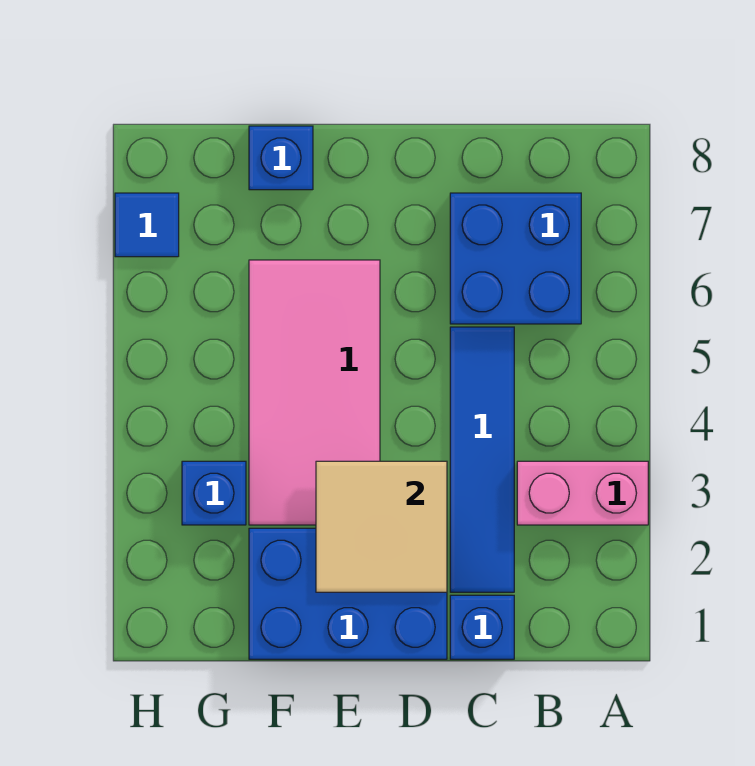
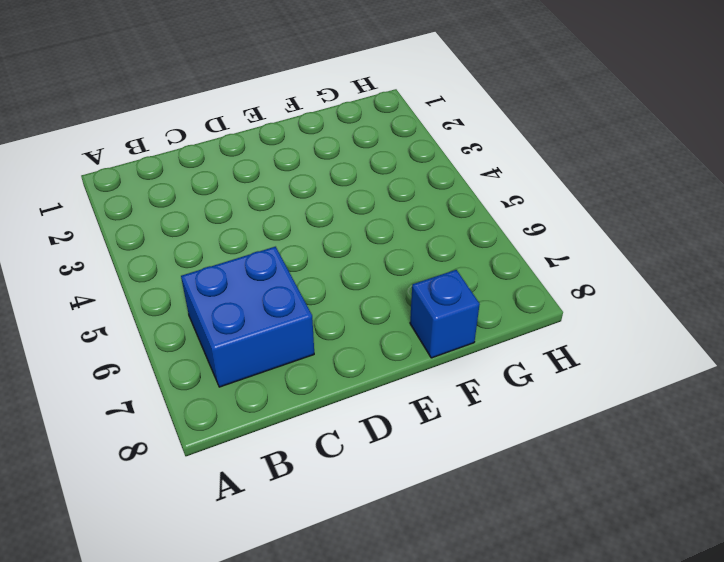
none -> pink 1x2 brick [517,461,648,525]
none -> blue 1x1 brick [450,595,514,659]

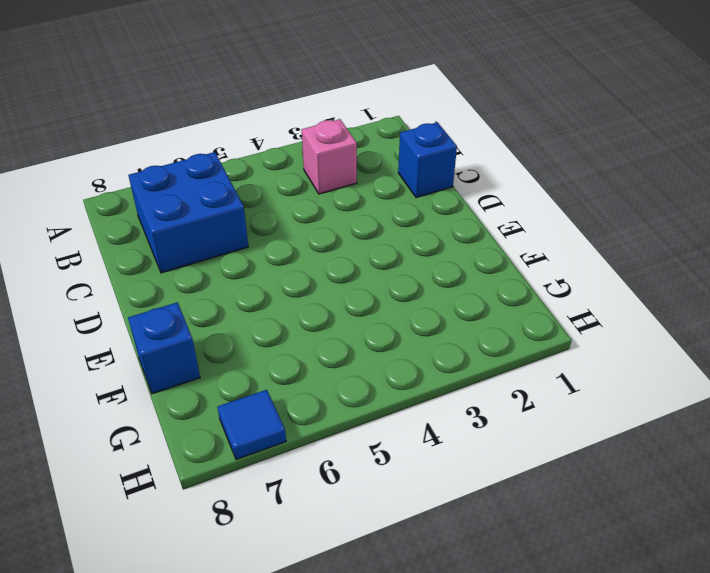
pink 1x1 brick [302,119,357,194] -> pink 1x2 brick [517,461,648,525]
none -> blue 1x4 tile [450,327,514,592]
none -> blue 2x3 brick [249,528,447,659]

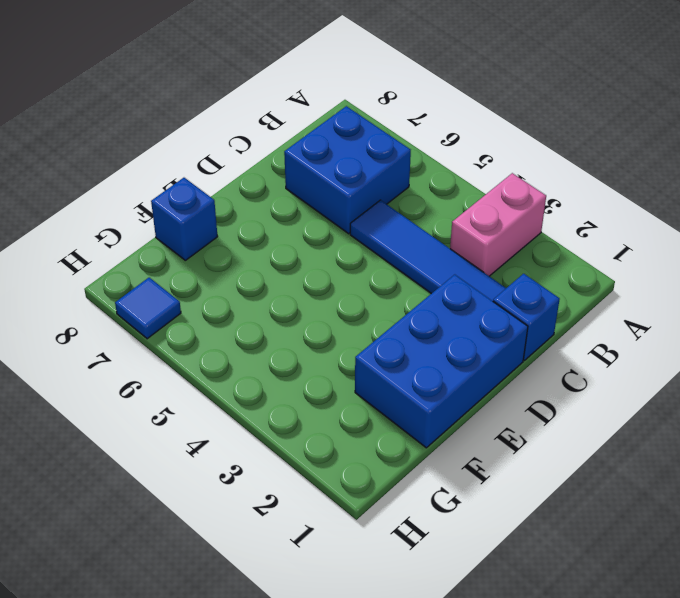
none -> pink 2x4 tile [249,260,380,525]
none -> blue 1x1 brick [182,461,246,525]

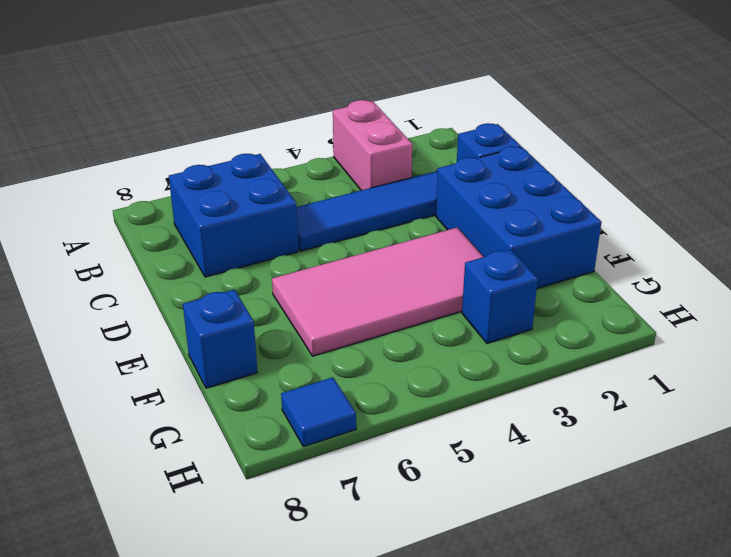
none -> tan 2x2 tile [316,461,447,592]

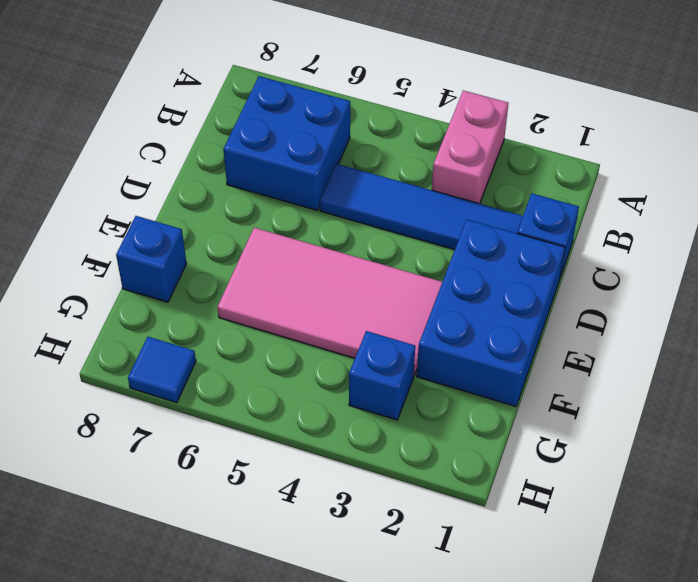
none -> tan 2x2 tile [316,461,447,592]

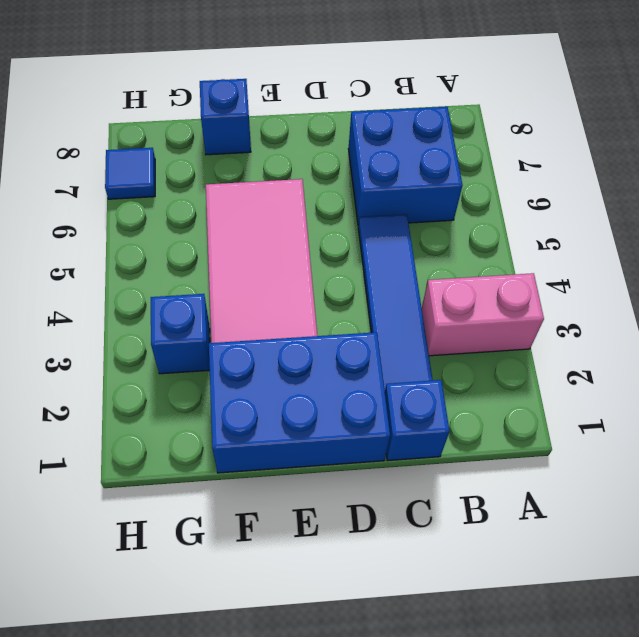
none -> tan 2x2 tile [316,461,447,592]

